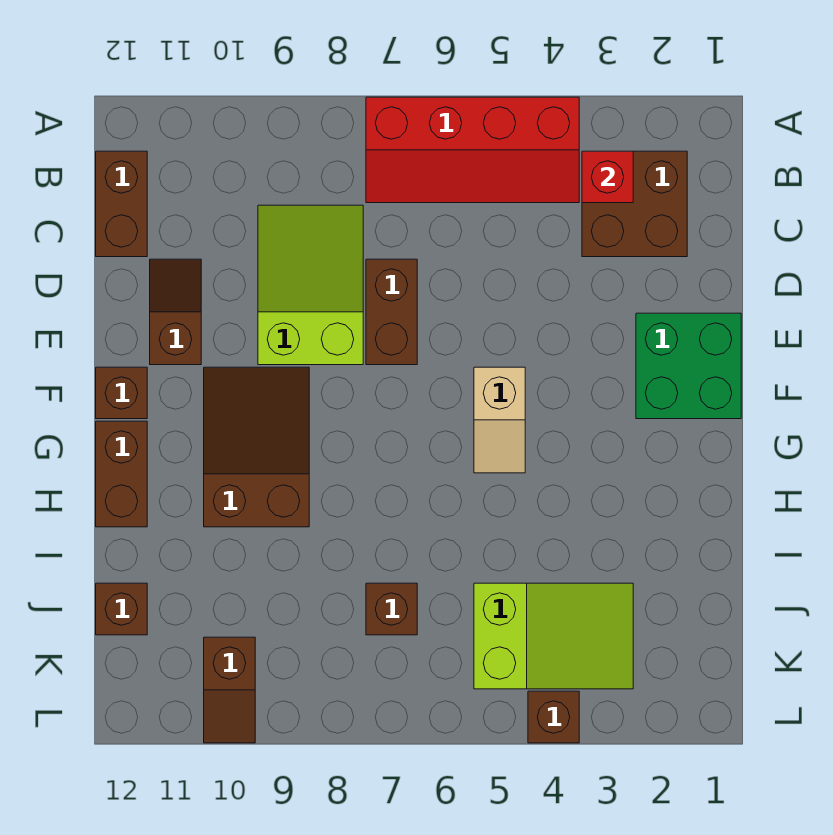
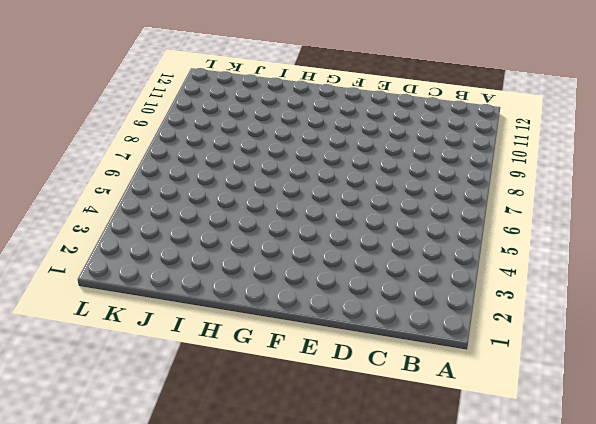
none -> red 2x4 slope [366,97,579,203]
none -> brown 2x2 brick [582,151,687,257]
none -> brown 1x2 brick [96,151,147,257]

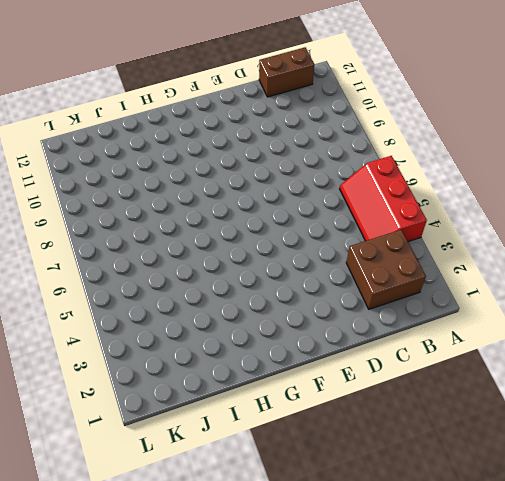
red 2x3 slope [340,156,427,242] -> red 2x4 slope [366,97,579,203]
none -> lime 2x3 slope [258,205,363,365]
none -> brown 1x2 brick [366,259,417,365]
none -> brown 1x2 slope [150,259,201,365]

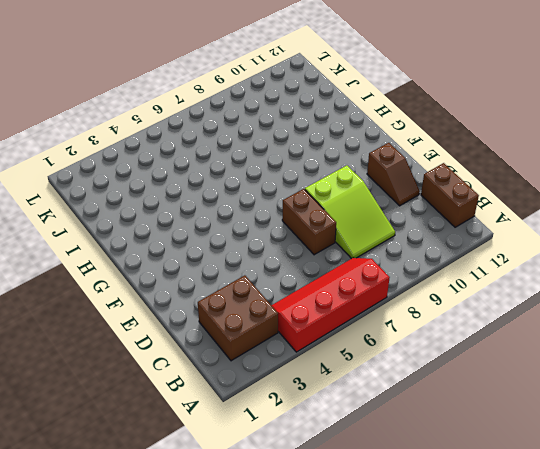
none -> green 2x2 brick [636,313,741,419]
none -> tan 1x2 slope [474,367,525,473]
none -> brown 2x3 slope [204,367,309,527]

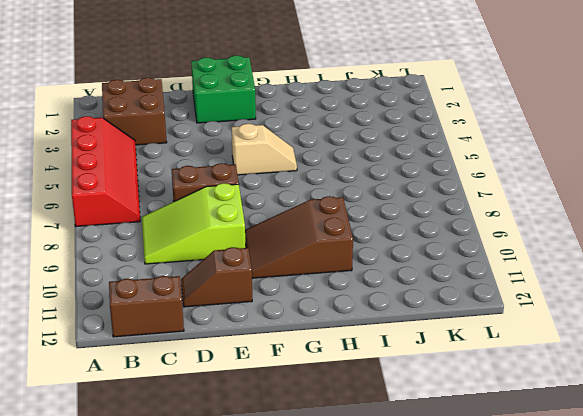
none -> brown 1x1 brick [96,367,147,419]
none -> brown 1x2 brick [96,421,147,527]
none -> lime 2x3 slope [474,583,633,689]

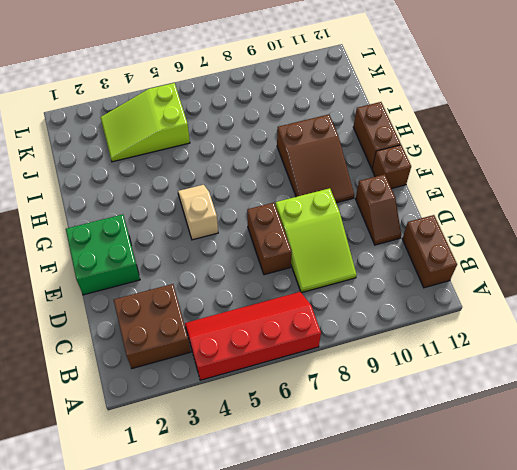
none -> brown 1x1 brick [366,583,417,635]
none -> brown 1x1 brick [96,583,147,635]
none -> brown 1x2 slope [204,637,255,743]

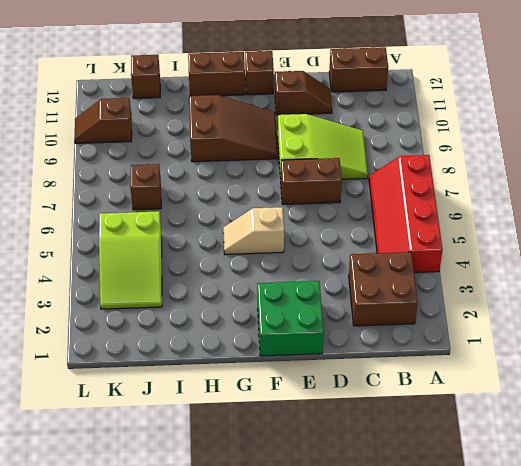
none -> brown 1x1 brick [528,691,579,743]
none -> red 1x1 brick [582,151,633,203]

